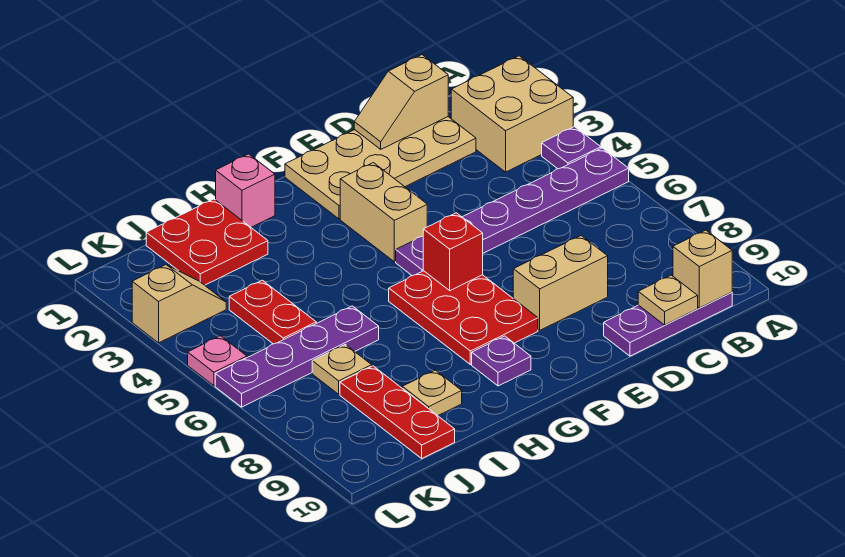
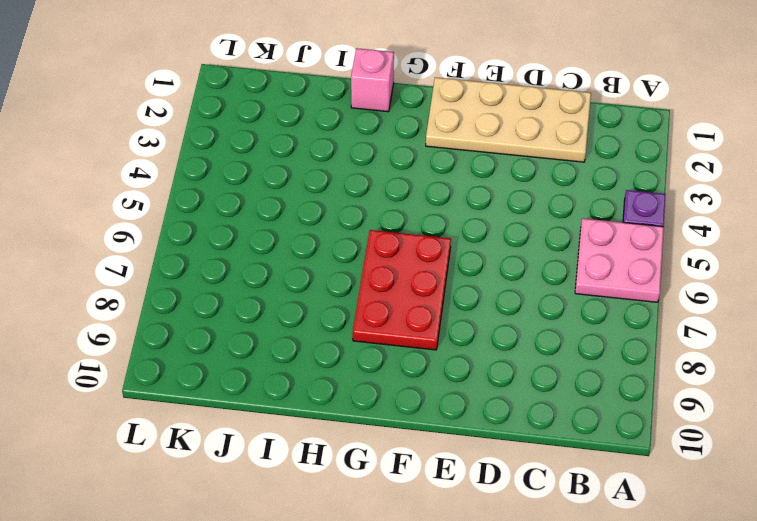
pink 2x2 plate [575,218,664,302] -> purple 1x6 plate [396,148,629,276]
none -> tan 2x2 brick [451,56,573,172]
none -> purple 1x3 plate [604,292,732,356]
none -> tan 1x2 brick [513,236,608,330]

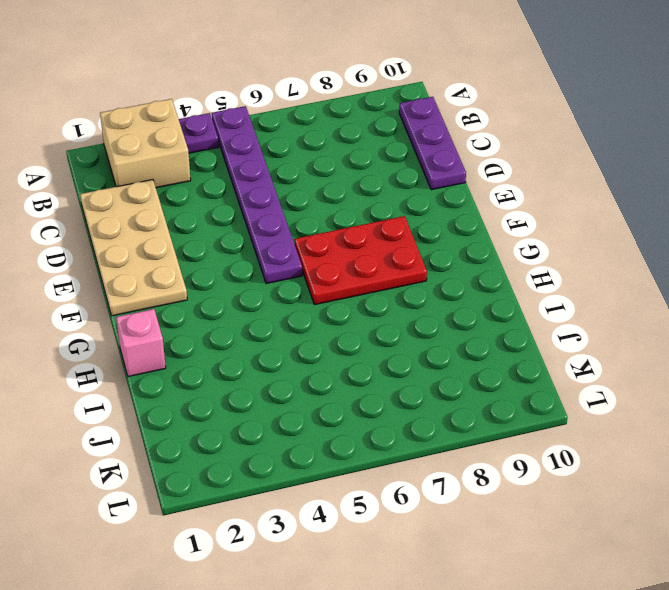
none -> tan 1x2 brick [513,236,608,330]
none -> tan 1x2 brick [340,163,427,262]
none -> purple 1x1 plate [472,336,531,386]

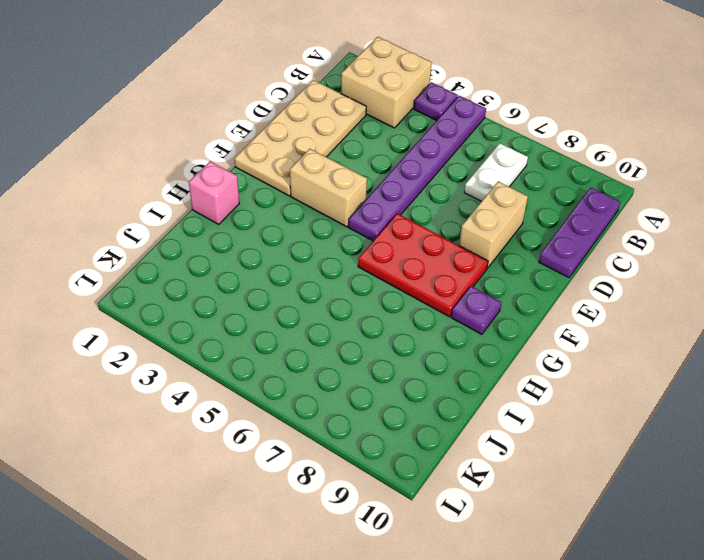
white 1x2 plate [464,143,528,202] -> none
none -> red 2x2 plate [146,199,268,285]
none -> purple 1x4 plate [215,306,379,407]
none -> tan 1x1 plate [402,370,462,416]

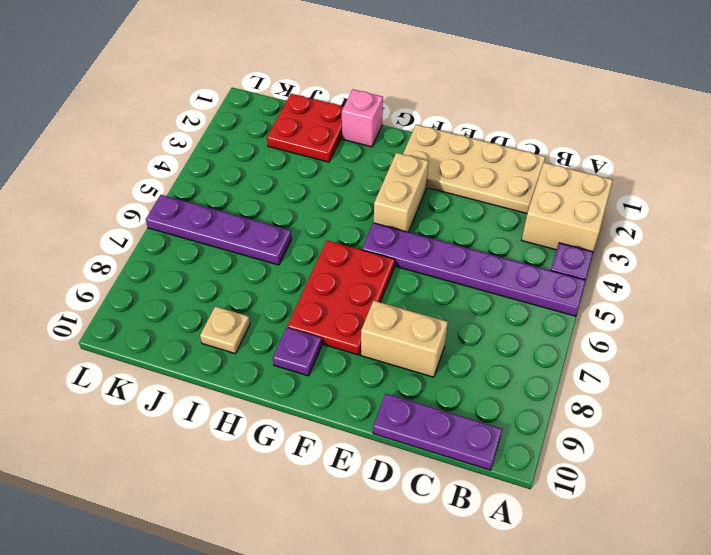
none -> red 1x2 plate [229,280,316,344]
none -> tan 1x1 plate [312,344,372,394]
none -> red 1x3 plate [340,366,455,458]

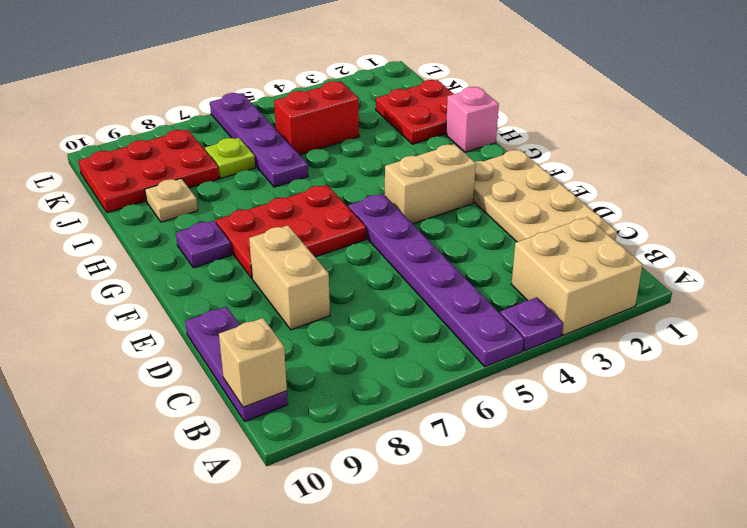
red 1x2 brick [274,81,359,155] -> red 1x2 plate [229,280,316,344]
lime 1x1 plate [205,138,255,178] -> tan 1x1 plate [312,344,372,394]
red 2x3 plate [79,130,219,213] -> red 1x3 plate [340,366,455,458]
none -> tan 1x2 slope [132,265,226,343]
none -> pink 1x1 plate [188,336,247,386]
none -> tan 1x2 slope [354,55,448,149]

